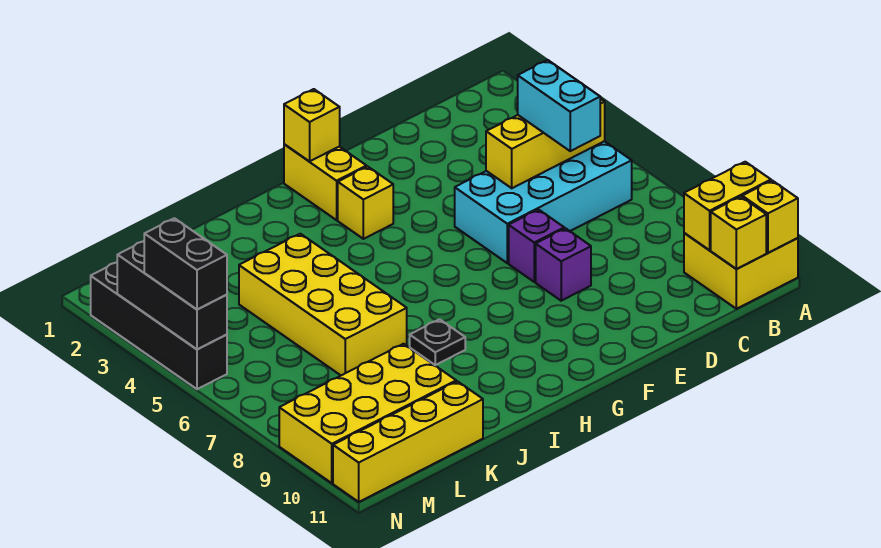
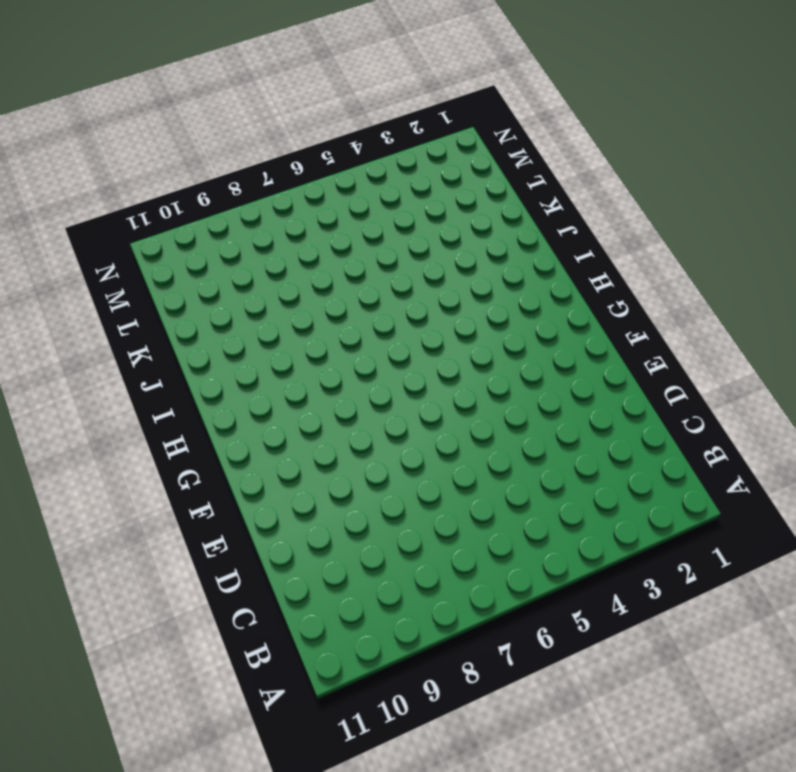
none -> yellow 2x2 brick [684,233,798,309]
none -> cyan 2x4 brick [455,141,632,263]
none -> purple 1x1 brick [509,210,564,282]

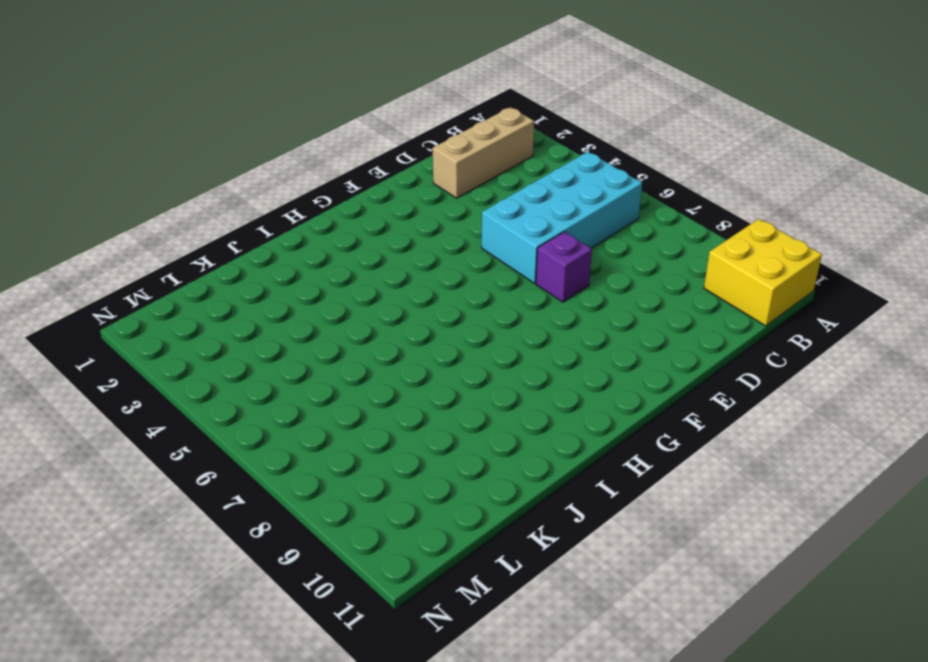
tan 1x3 brick [433,107,534,198] -> none
none -> purple 1x1 brick [536,228,591,301]
none -> yellow 1x2 brick [284,144,367,220]
none -> yellow 1x1 brick [338,167,393,239]

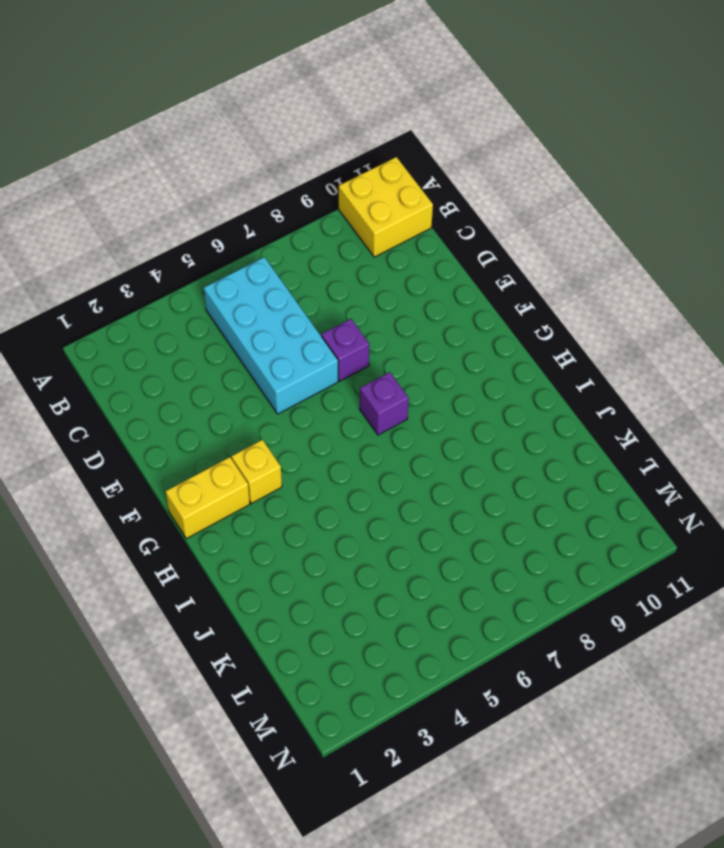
purple 1x1 brick [360,372,409,435] -> purple 1x1 brick moved to [536,228,591,301]
none -> black 1x1 plate [410,319,465,365]
none -> yellow 2x4 brick [239,234,407,375]
none -> yellow 2x4 brick [279,344,456,483]

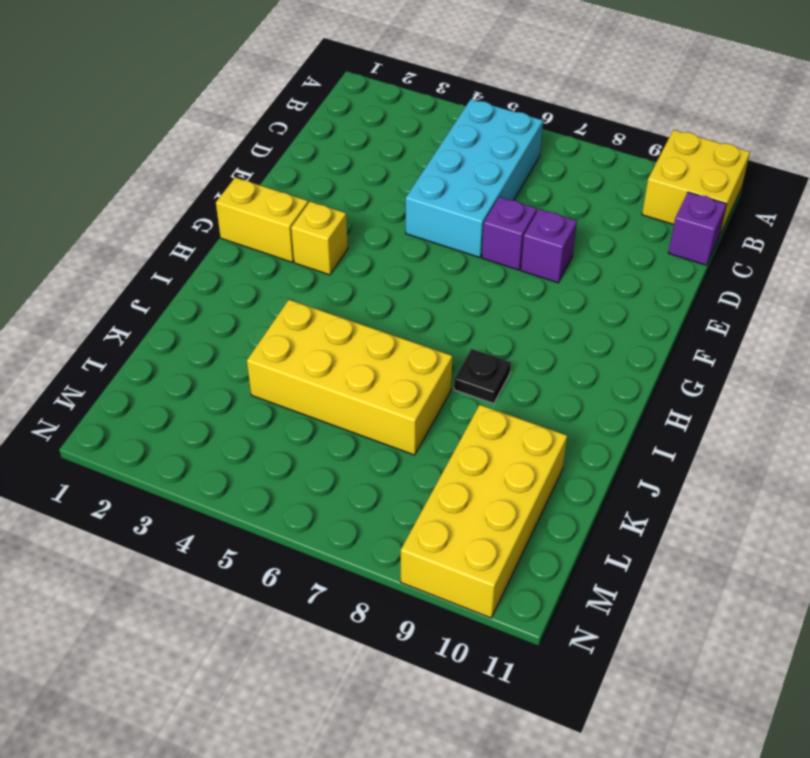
purple 1x1 brick [668,192,726,265] -> none
none -> yellow 1x4 brick [333,381,483,502]
none -> black 1x4 brick [91,263,227,389]
none -> yellow 1x2 brick [684,162,771,250]

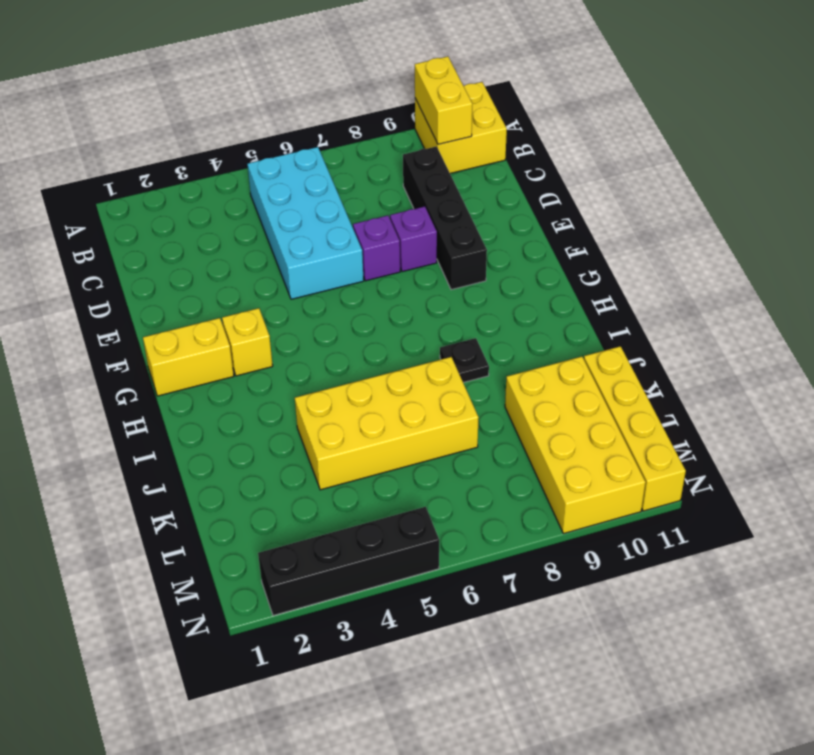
black 1x4 brick [403,146,487,290] -> none
none -> yellow 1x1 brick [742,181,798,253]
none -> yellow 1x3 brick [486,99,605,188]
none -> yellow 1x1 brick [711,197,766,269]

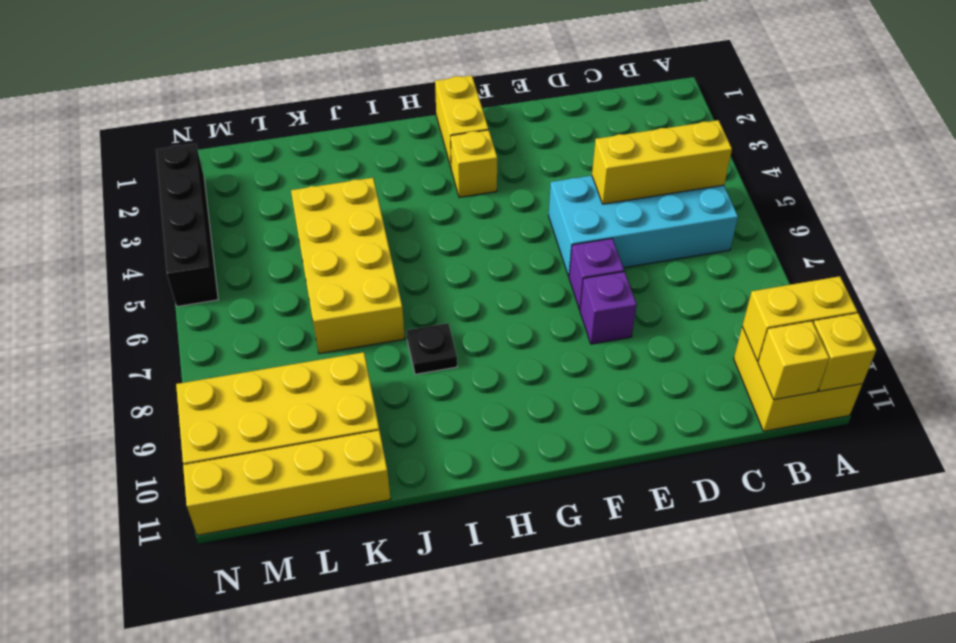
none -> yellow 1x1 brick [284,89,340,162]
none -> black 1x3 brick [117,241,227,349]
none -> cyan 1x2 brick [518,60,600,151]

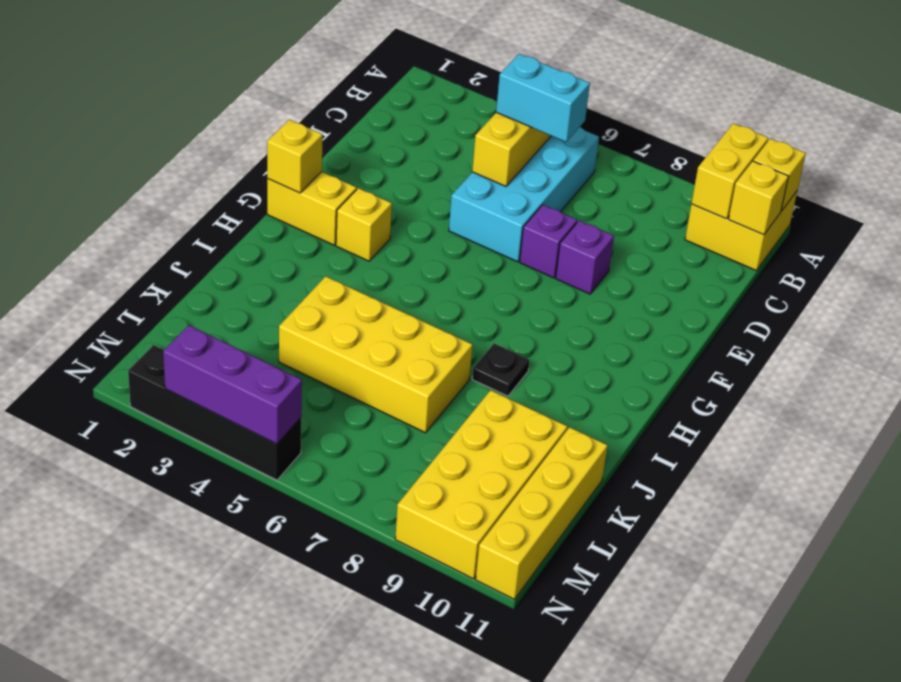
purple 1x3 brick [163,325,302,444] -> black 1x3 brick [117,241,227,349]
none -> black 1x2 brick [144,218,227,310]

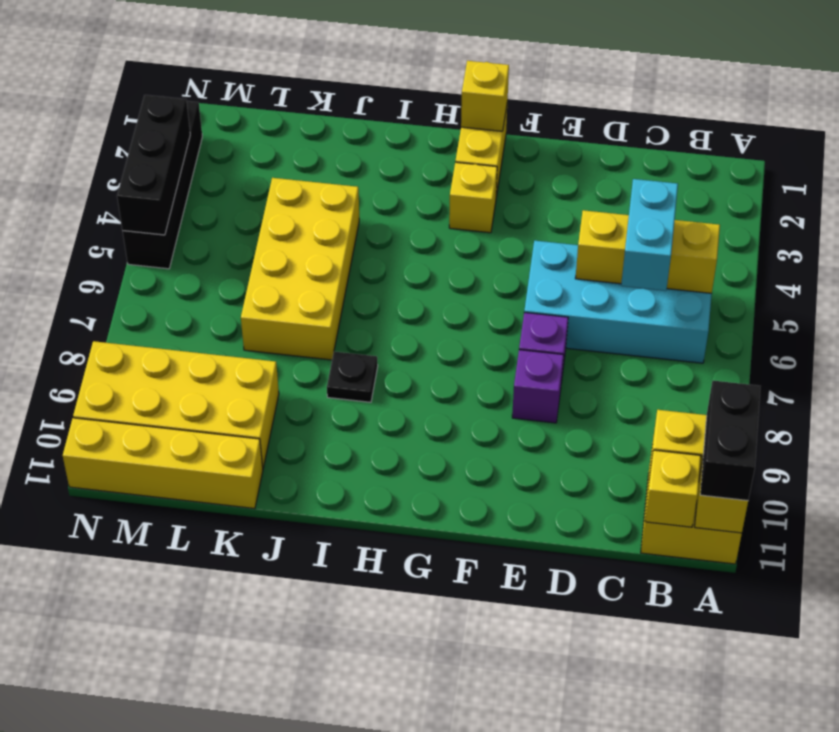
black 1x2 brick [700,381,760,501] -> black 1x2 brick moved to [144,218,227,310]

